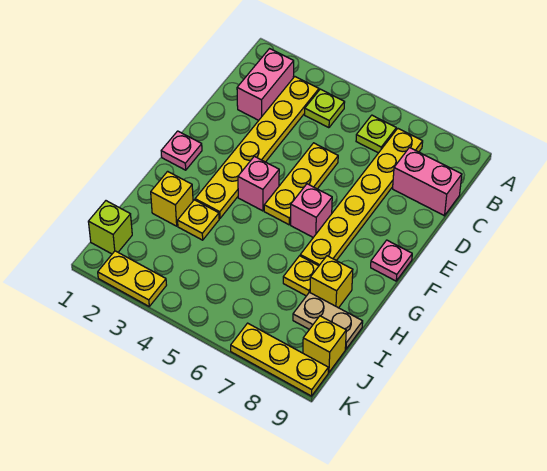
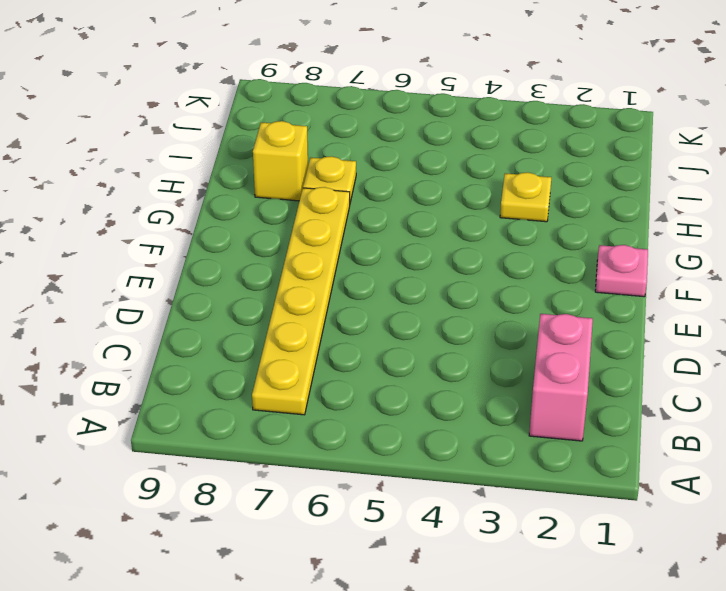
none -> yellow 1x6 plate [195,77,319,218]
none -> lime 1x1 plate [305,89,345,128]
none -> lime 1x1 plate [356,115,396,153]

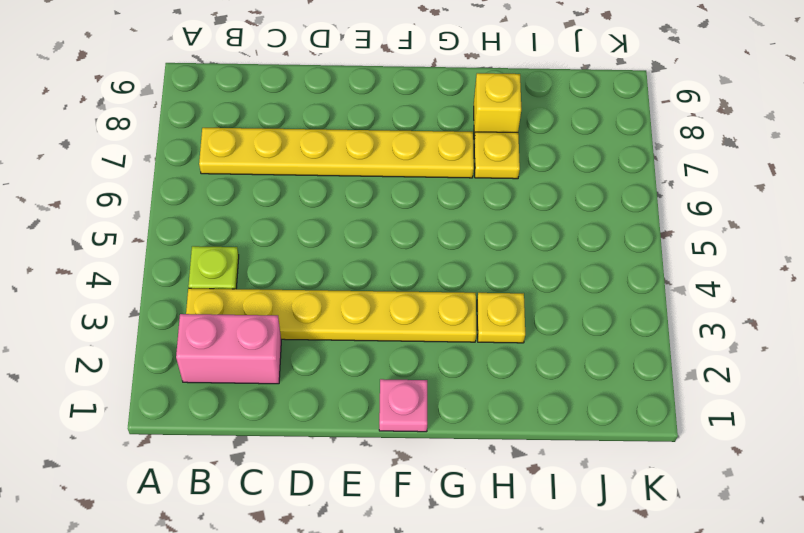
none -> lime 1x1 plate [356,115,396,153]
none -> pink 1x2 brick [393,148,462,216]
none -> yellow 1x3 plate [264,143,338,225]

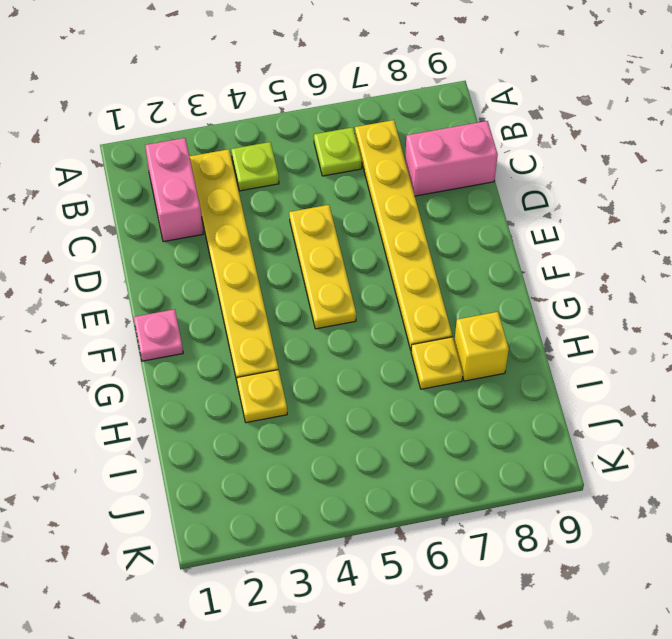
none -> pink 1x1 brick [238,156,279,211]
none -> pink 1x1 brick [291,184,332,237]
none -> pink 1x1 plate [371,240,412,281]

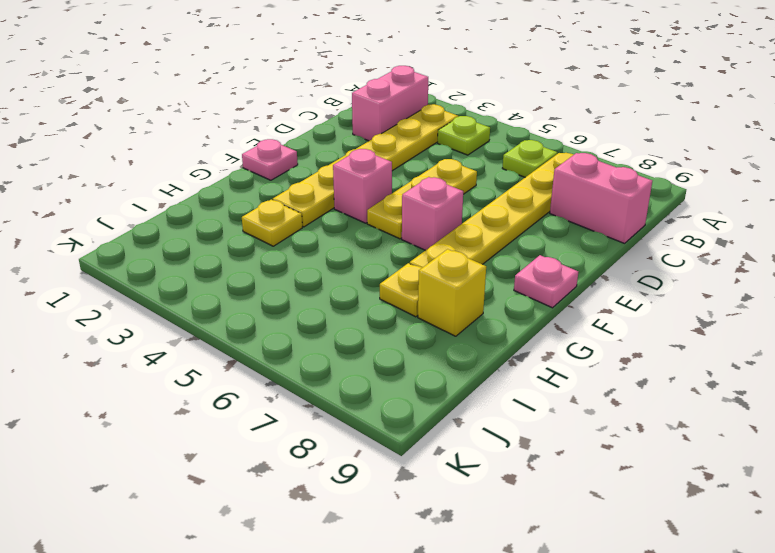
none -> yellow 1x1 brick [151,171,193,226]
none -> tan 1x2 plate [293,293,363,349]
none -> lime 1x1 brick [88,201,132,254]

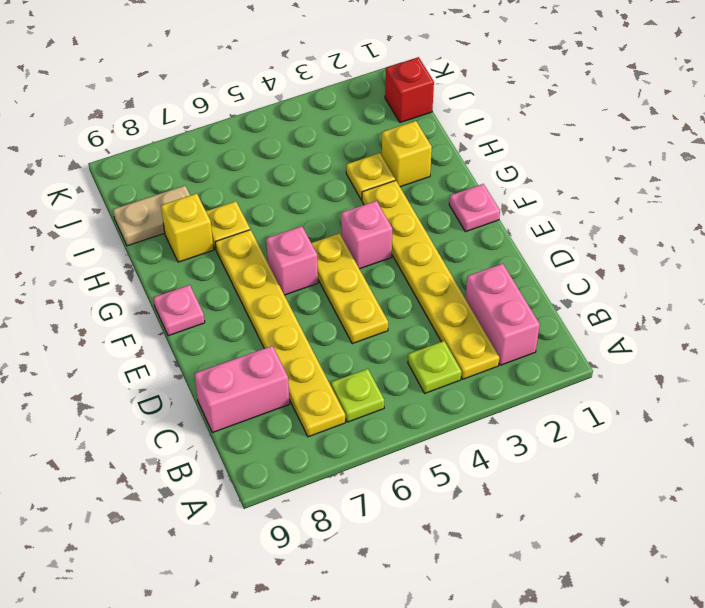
red 1x1 brick [385,57,434,123] -> lime 1x1 brick [88,201,132,254]
none -> yellow 1x1 brick [303,316,346,372]
none -> yellow 1x2 plate [98,251,166,306]
none -> yellow 1x3 plate [231,323,328,396]

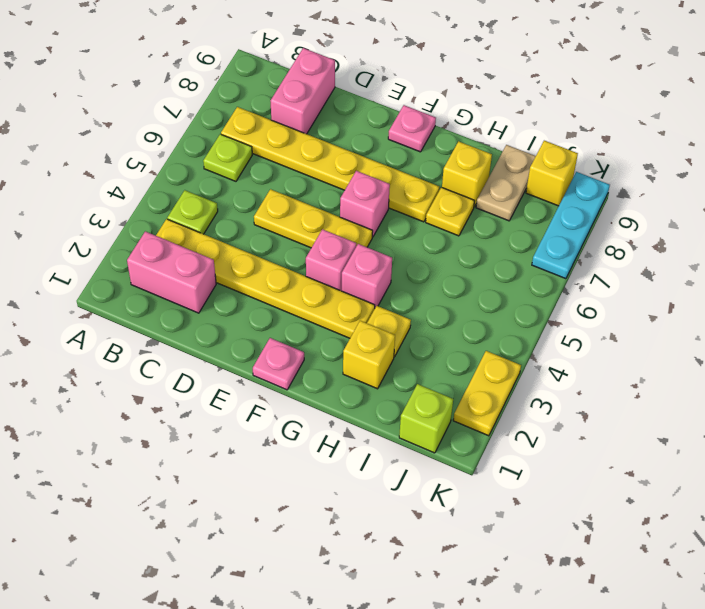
pink 1x1 brick [342,244,392,307] -> none
cyan 1x3 plate [532,172,610,279] -> yellow 1x3 plate [231,323,328,396]

